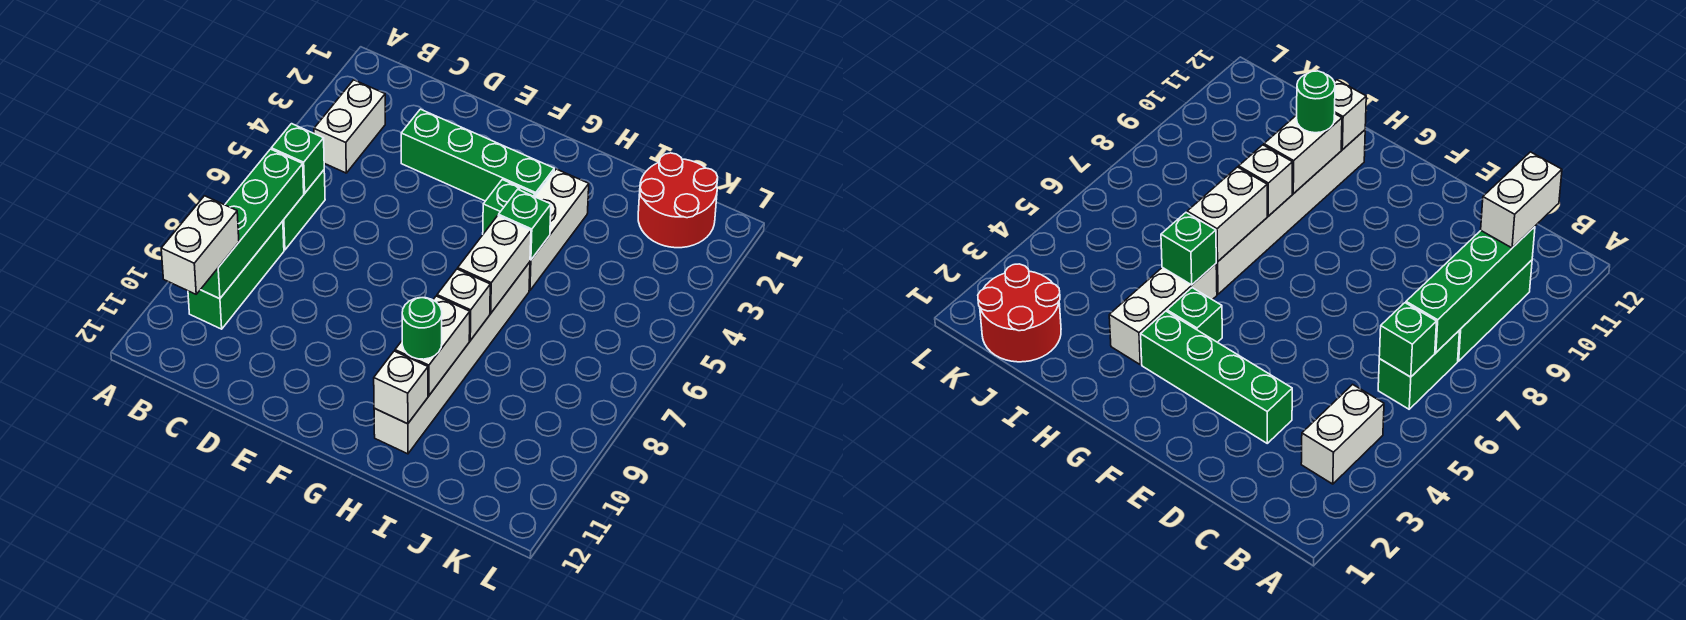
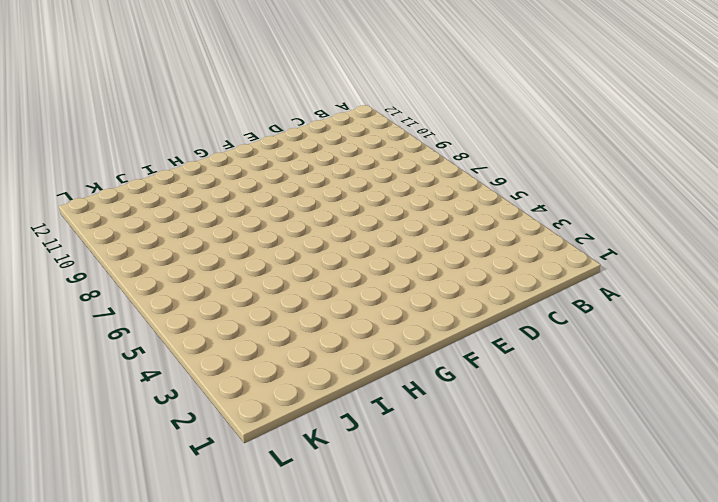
none -> white 1x2 brick [314,80,385,173]
none -> green 1x2 brick [283,170,325,250]
none -> green 1x3 brick [188,221,284,329]

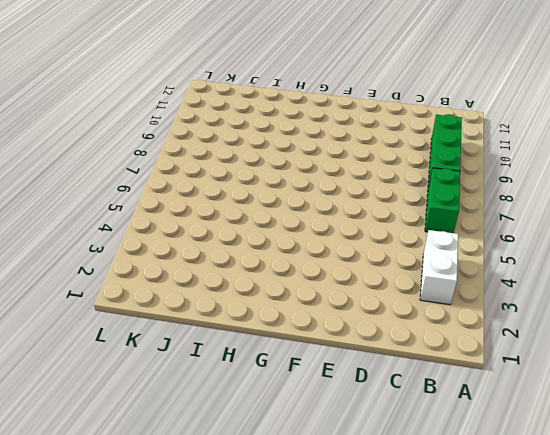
none -> green 1x4 brick [401,109,554,201]
none -> green 1x1 brick [483,180,535,234]
none -> white 1x3 brick [529,169,589,291]

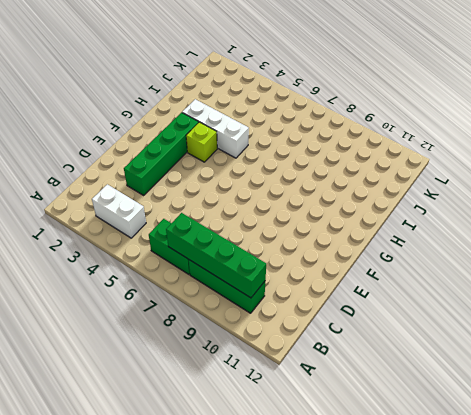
lime 1x1 brick [186,122,217,162] -> green 1x1 brick [483,180,535,234]
none -> white 1x6 brick [374,262,530,454]
none -> red 2x2 round brick [638,153,718,248]
none -> green 1x1 brick [271,124,324,193]

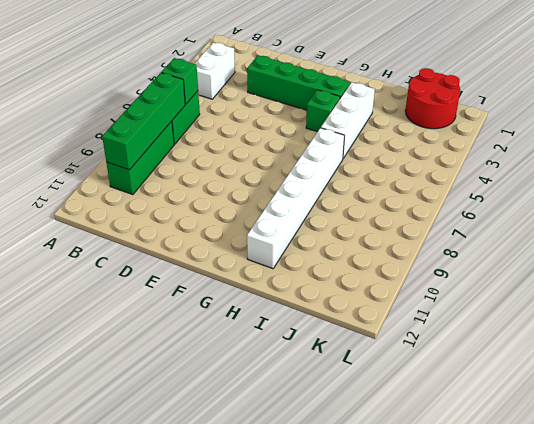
none -> green 1x1 brick [498,190,551,260]
none -> white 1x2 brick [458,216,531,313]
none -> white 1x1 brick [437,269,490,340]

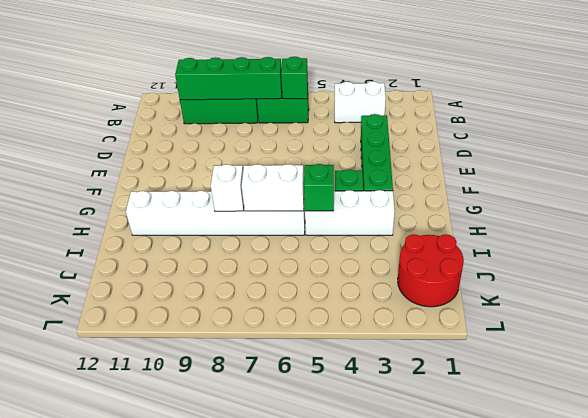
none -> white 1x2 brick [395,296,470,396]
none -> white 1x1 brick [374,351,428,424]
none -> white 1x2 brick [161,196,239,294]

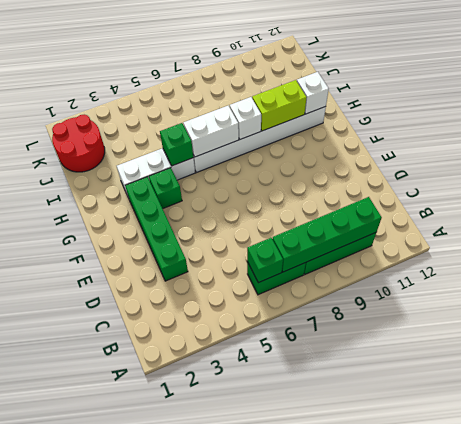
lime 1x2 brick [252,80,307,131] -> white 1x2 brick [395,296,470,396]
none -> white 1x2 brick [314,80,385,173]
none -> white 1x2 brick [161,196,239,294]
none -> green 1x1 round brick [402,298,442,359]

